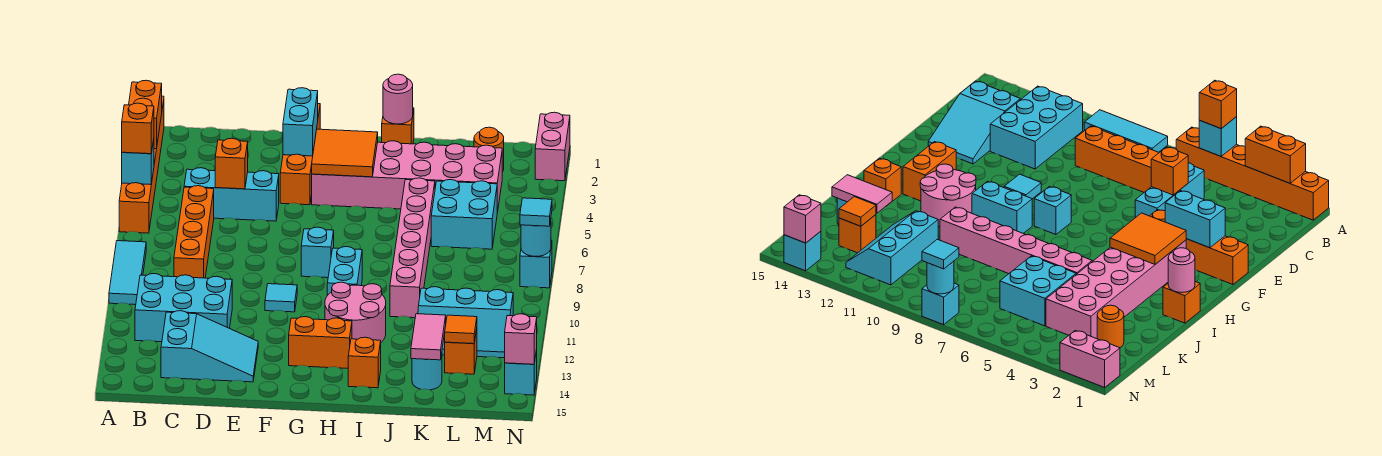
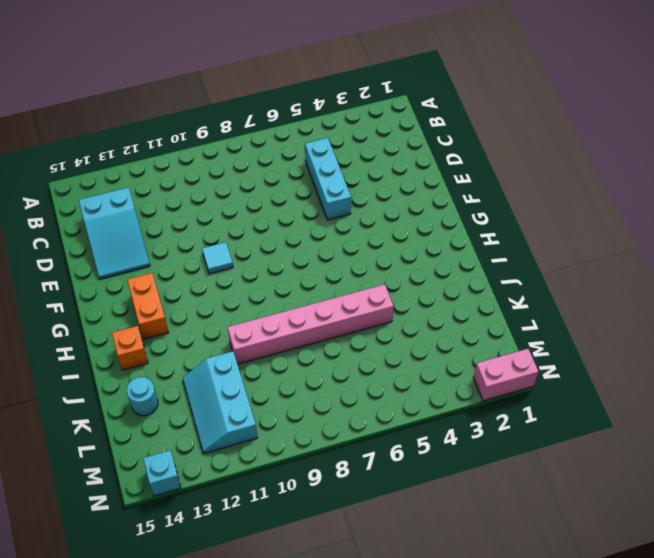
none -> orange 1x6 brick [119,96,164,233]
none -> cyan 1x3 tile [109,241,146,305]
none -> cyan 2x3 brick [135,274,232,342]
none -> orange 1x4 brick [174,186,214,278]

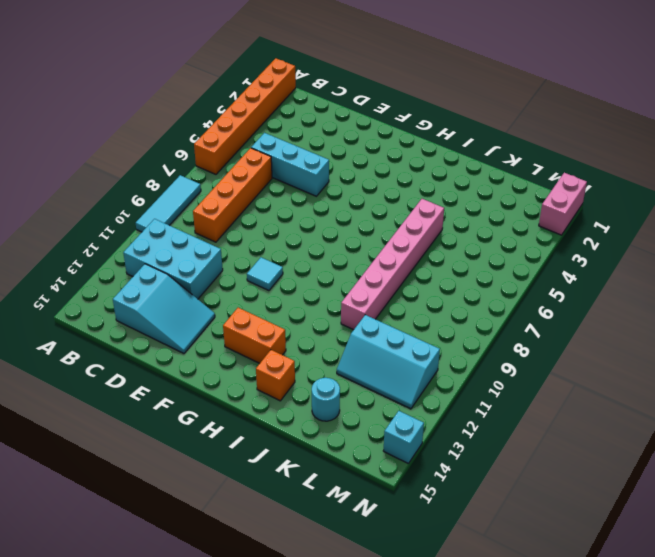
none -> orange 1x4 brick [280,104,320,205]
none -> pink 2x6 brick [312,141,502,213]
none -> cyan 1x1 brick [301,227,334,278]
none -> cyan 1x2 brick [327,247,362,296]

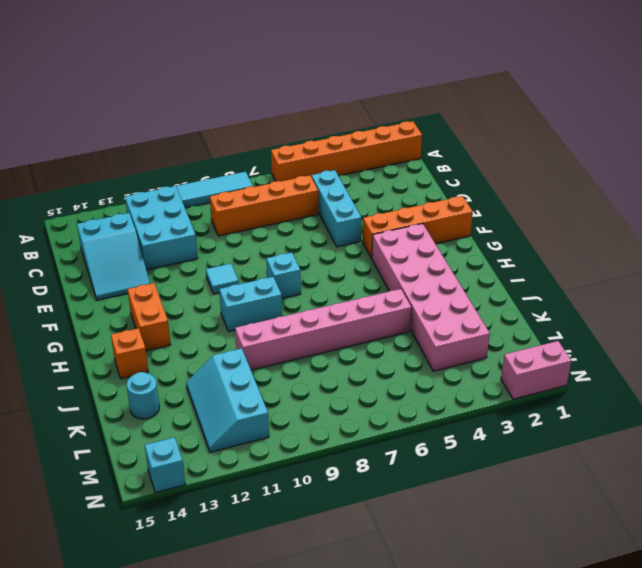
none -> pink 2x2 round brick [325,282,386,342]
none -> orange 1x1 brick [382,108,414,144]
none -> cyan 2x2 brick [431,180,497,249]
none -> orange 1x1 round brick [474,127,504,172]

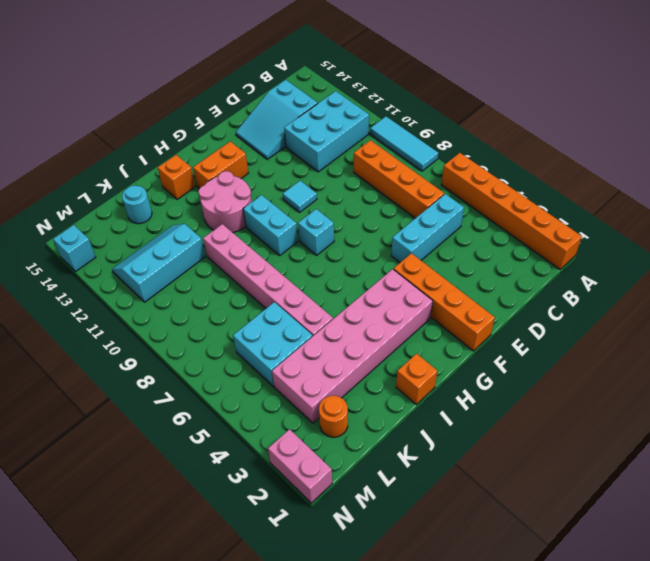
none -> orange 1x1 brick [445,329,477,374]
none -> cyan 1x1 brick [520,240,552,288]
none -> orange 1x2 brick [129,80,162,149]
none -> cyan 1x1 brick [122,140,154,185]

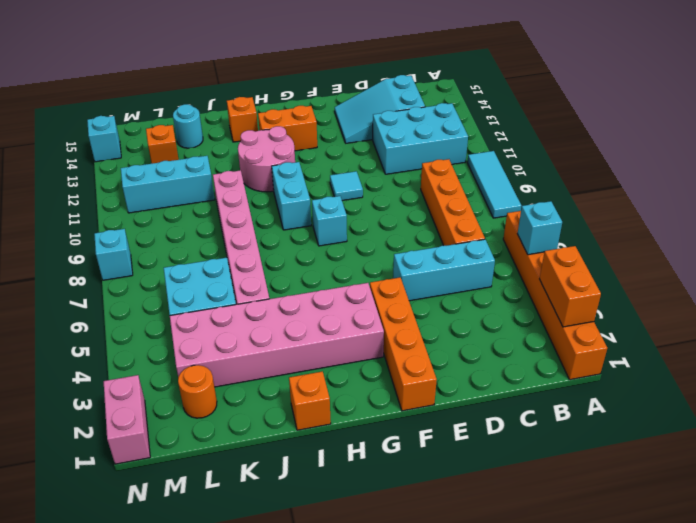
none -> orange 1x1 brick [215,138,248,189]
none -> cyan 1x2 brick [283,88,318,156]
none -> orange 2x2 tile [312,129,378,177]
none -> pink 1x1 round brick [383,74,413,124]

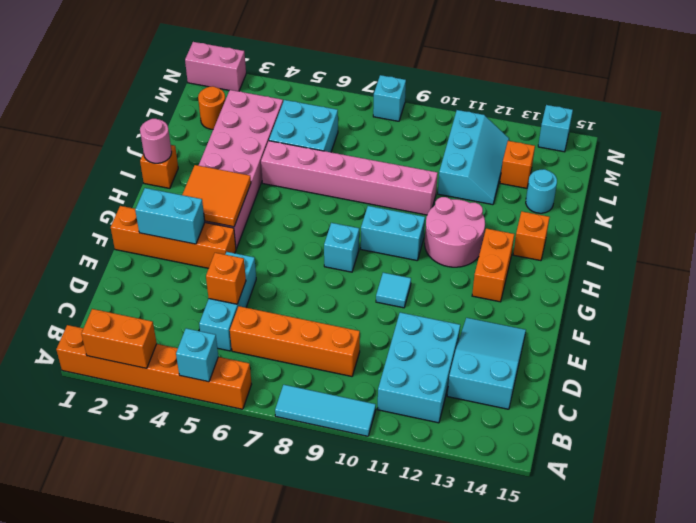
none -> pink 1x2 tile [411,314,446,360]
none -> orange 1x1 tile [445,315,477,344]
none -> cyan 1x1 round brick [521,220,551,256]
none -> pink 1x1 brick [505,314,537,364]

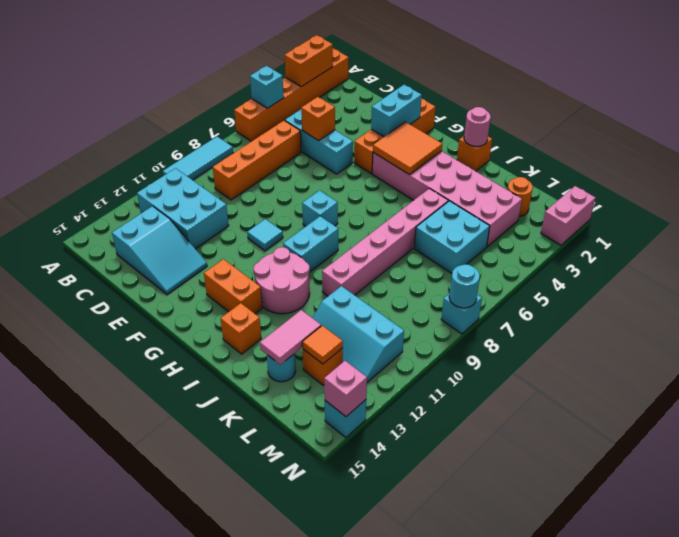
none -> orange 1x1 brick [122,103,154,154]
none -> cyan 1x1 tile [520,198,552,226]

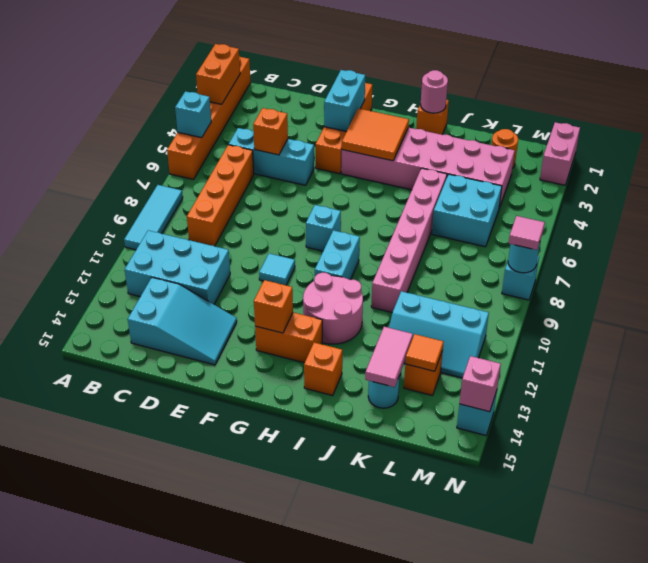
orange 1x1 brick [254,280,293,333] -> orange 1x1 brick moved to [122,103,154,154]
pink 1x1 tile [509,216,545,250] -> cyan 1x1 tile [520,198,552,226]

